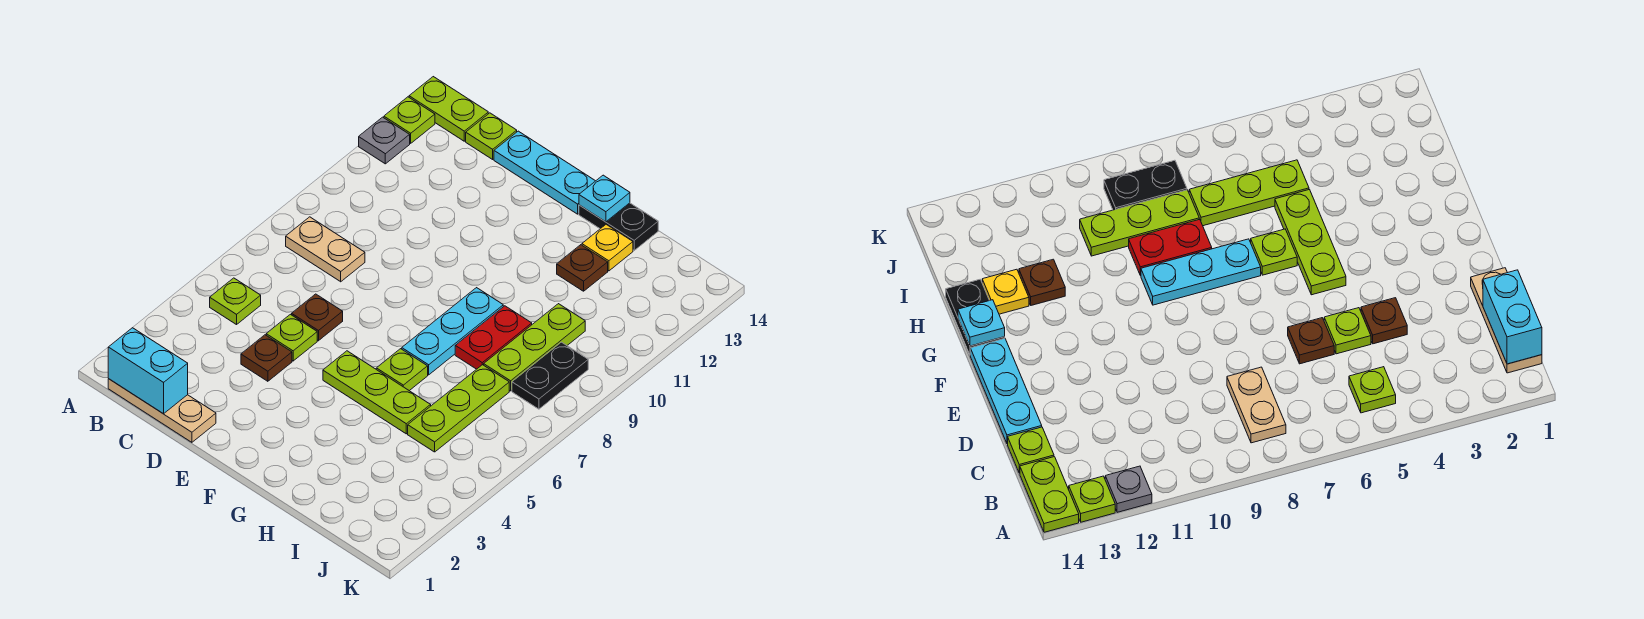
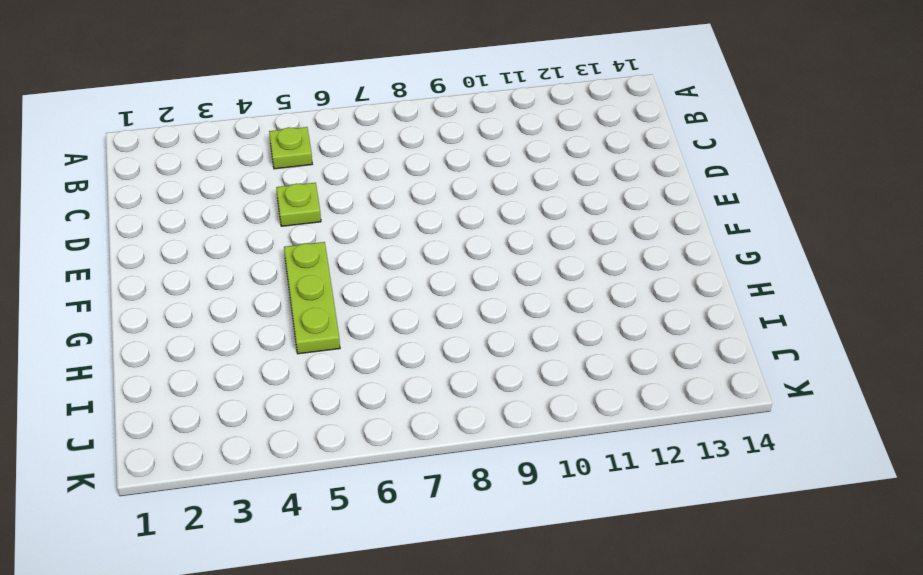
none -> grey 1x1 plate [359,117,410,164]
none -> lime 1x1 plate [384,97,435,143]
none -> lime 1x2 plate [409,77,488,141]

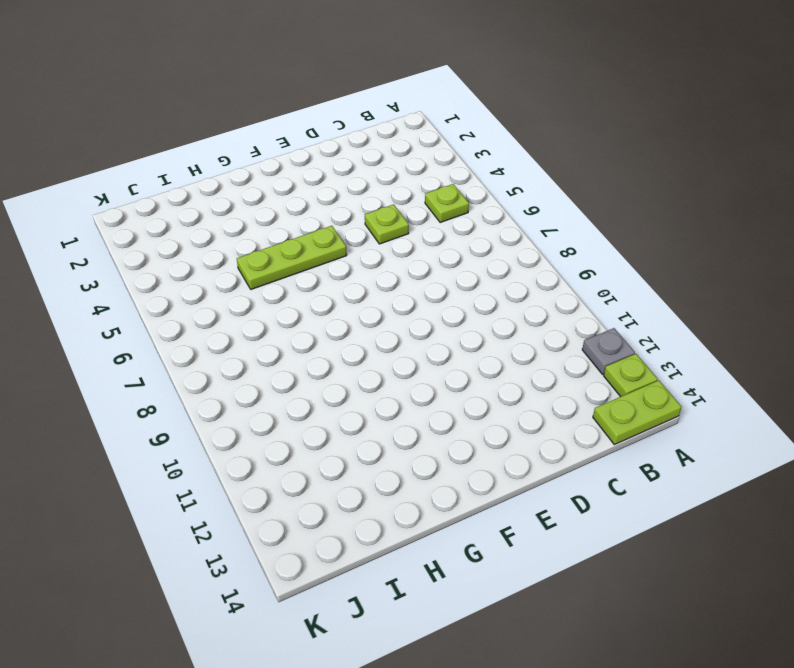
none -> tan 1x3 plate [108,379,216,442]
none -> tan 1x2 plate [286,217,365,282]
none -> lime 1x1 plate [466,113,517,159]

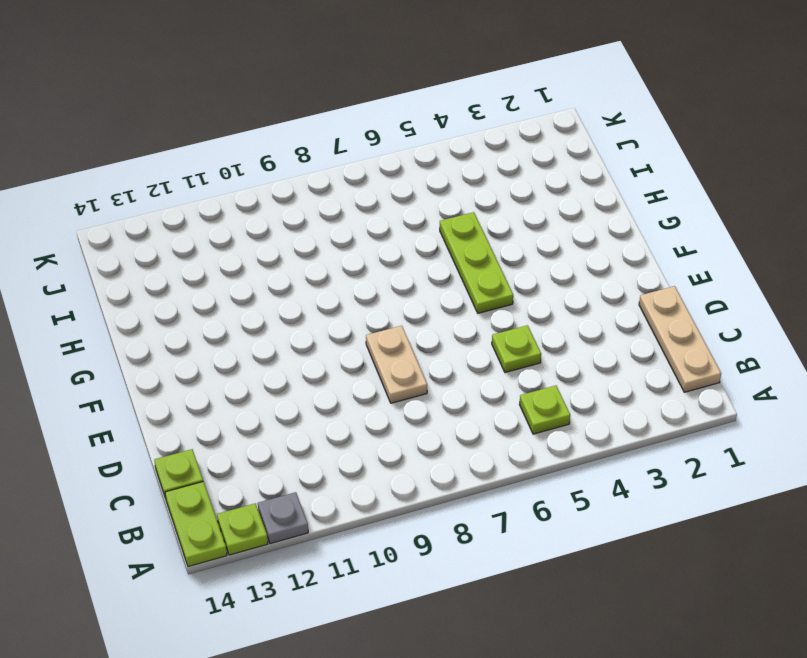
tan 1x2 plate [366,326,427,403] -> tan 1x2 plate moved to [286,217,365,282]
none -> brown 1x1 plate [241,335,292,381]
none -> brown 1x1 plate [292,294,343,341]
none -> cyan 1x3 plate [494,131,595,214]

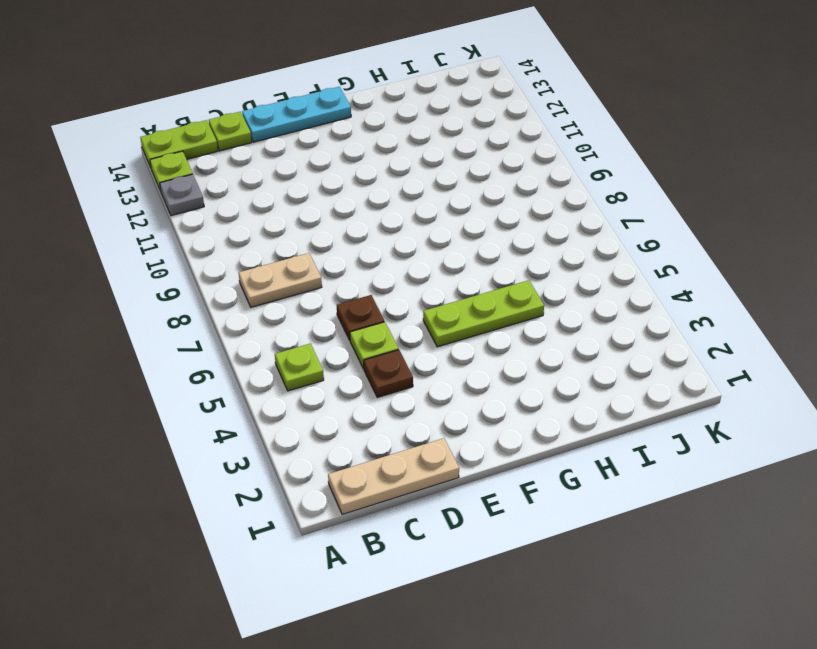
none -> lime 1x1 plate [376,349,428,391]
none -> cyan 1x3 plate [402,288,503,375]
none -> black 1x2 plate [579,203,658,250]

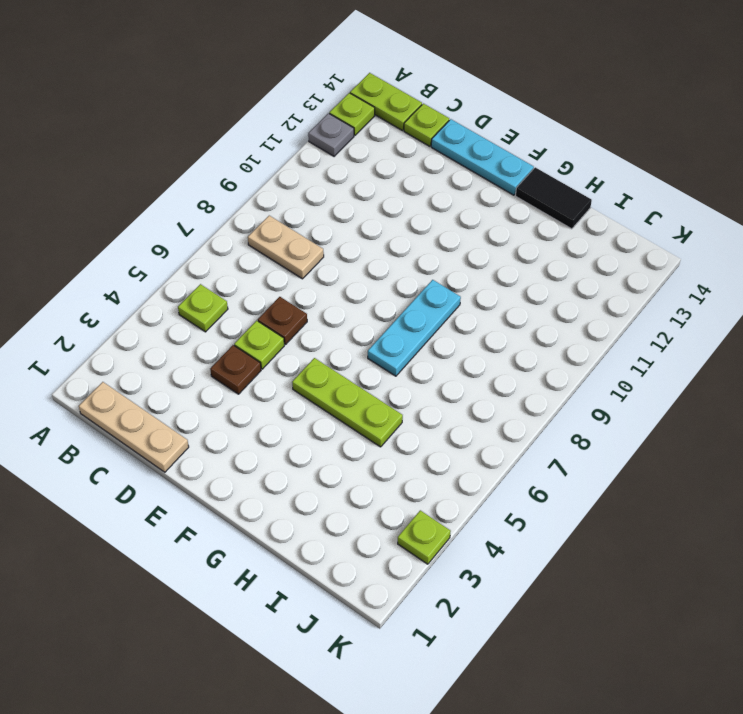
black 1x2 tile [515,167,592,229] -> black 1x2 plate [579,203,658,250]
lime 1x1 plate [398,510,451,564] -> lime 1x1 plate moved to [376,349,428,391]
none -> red 1x2 plate [455,306,532,369]
none -> brown 1x1 plate [557,245,608,291]
none -> yellow 1x1 plate [582,224,633,271]

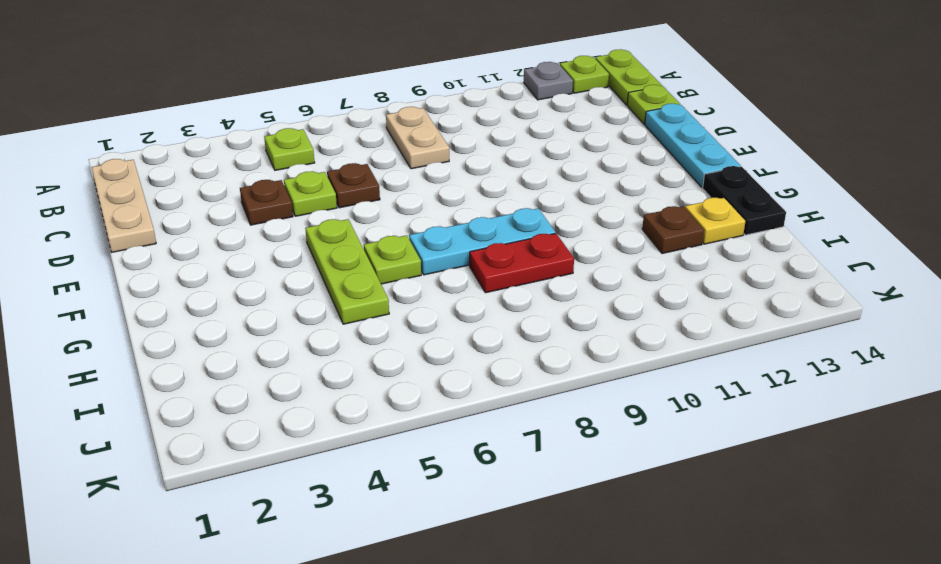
none -> lime 1x3 plate [408,365,509,452]
none -> lime 1x3 plate [484,304,585,391]
none -> black 1x2 plate [512,342,588,409]

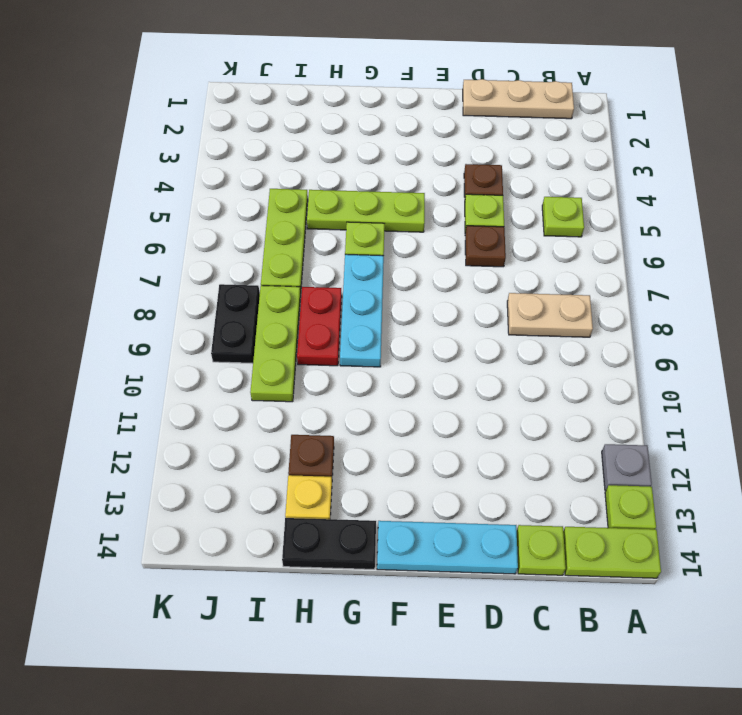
none -> cyan 1x2 brick [108,328,188,414]
none -> cyan 1x1 plate [579,175,630,222]

